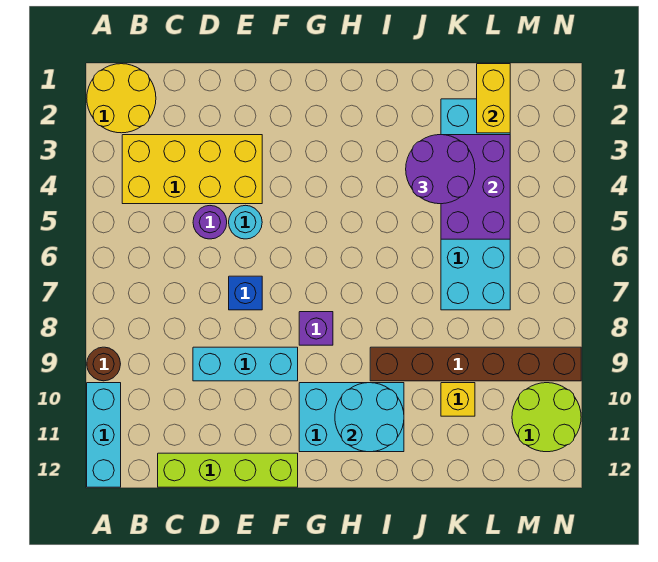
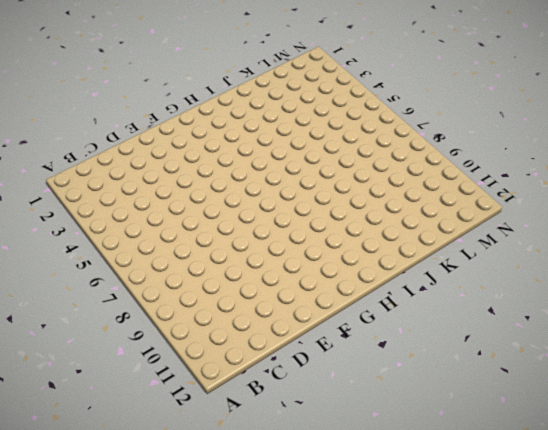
none -> yellow 2x2 round brick [87,64,156,133]
none -> brown 1x1 round brick [87,347,120,381]
none -> cyan 1x3 brick [87,383,121,487]

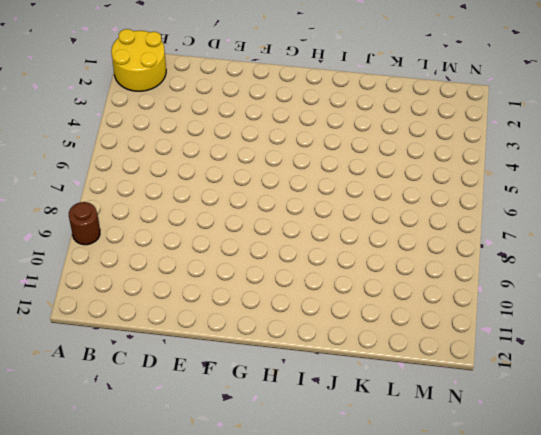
none -> cyan 1x3 brick [87,383,121,487]
none -> yellow 2x4 brick [122,135,262,204]
none -> lime 1x4 brick [158,453,298,487]

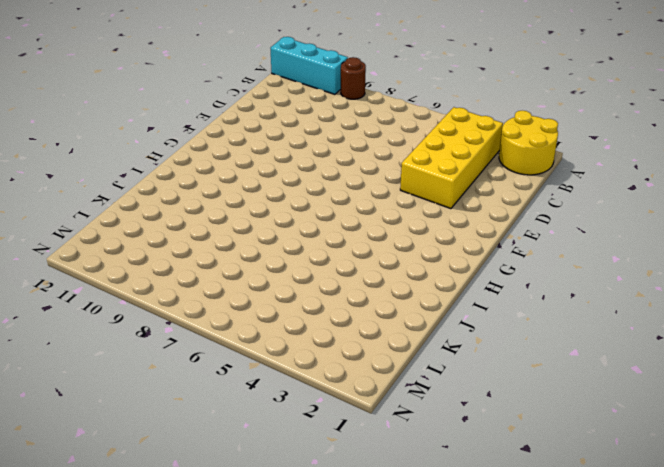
none -> lime 1x4 brick [158,453,298,487]
none -> purple 1x1 round brick [193,206,227,239]
none -> cyan 1x3 brick [193,347,298,381]

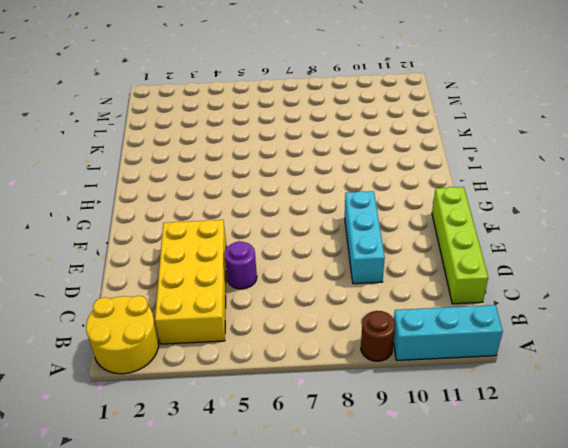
none -> cyan 1x1 round brick [229,205,262,239]
none -> blue 1x1 brick [229,276,262,310]
none -> purple 1x1 brick [299,312,333,345]

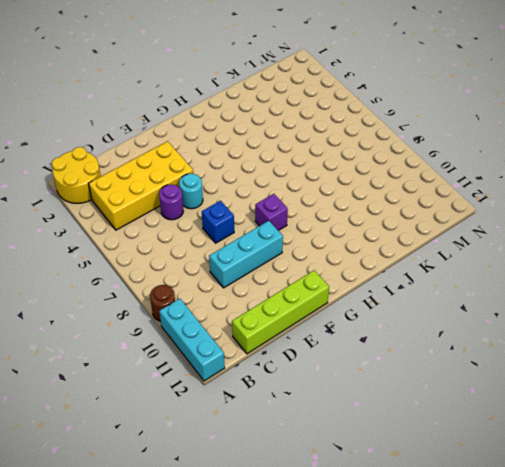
none -> cyan 2x3 brick [299,383,404,452]
none -> brown 1x6 brick [370,347,581,381]
none -> cyan 2x6 brick [441,99,510,310]

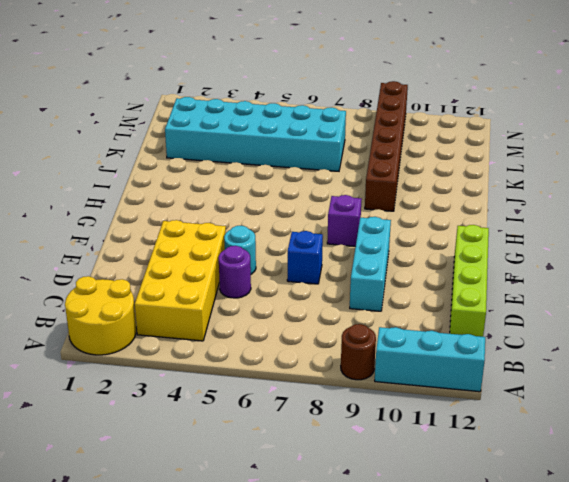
none -> cyan 2x3 brick [299,383,404,452]
none -> yellow 1x1 brick [441,383,475,416]
none -> lime 2x2 round brick [512,383,581,452]

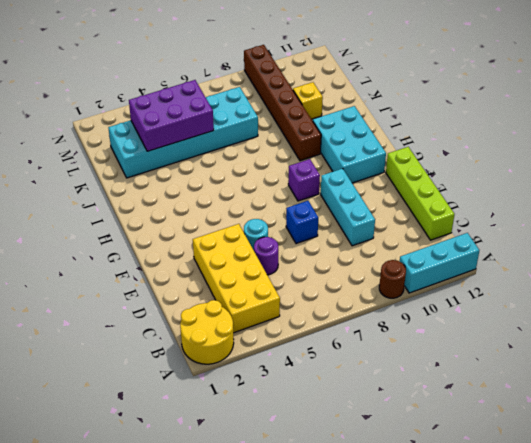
none -> lime 2x2 round brick [512,383,581,452]
none -> cyan 2x2 round brick [335,383,404,452]
none -> yellow 1x2 brick [477,64,510,133]

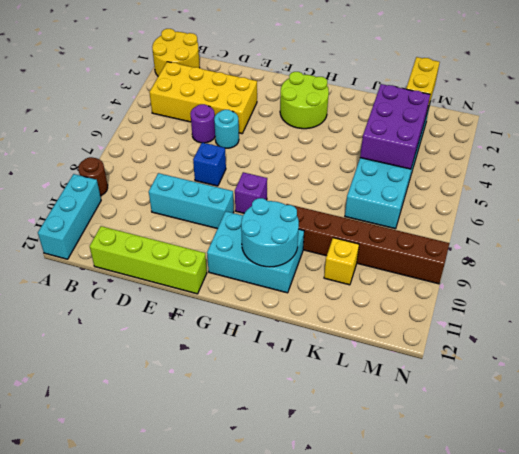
lime 2x2 round brick [280,72,329,129] -> lime 2x2 round brick moved to [512,383,581,452]
none -> purple 2x2 round brick [406,135,475,204]

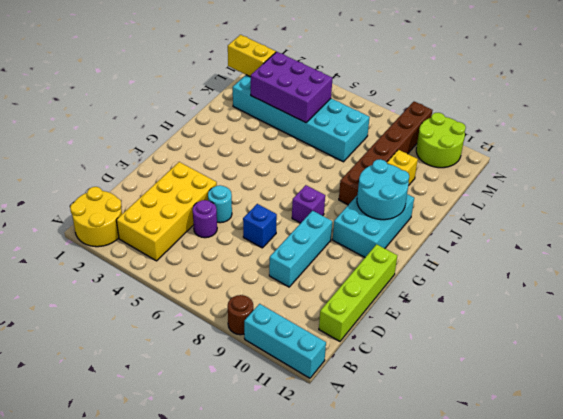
none -> purple 2x2 round brick [406,135,475,204]

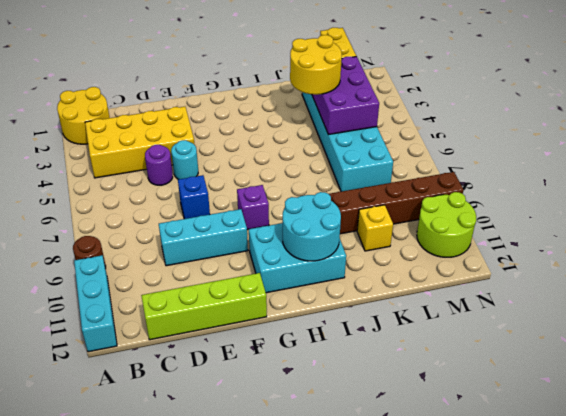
yellow 2x2 round brick [290,35,342,95] -> purple 2x2 round brick [406,135,475,204]

